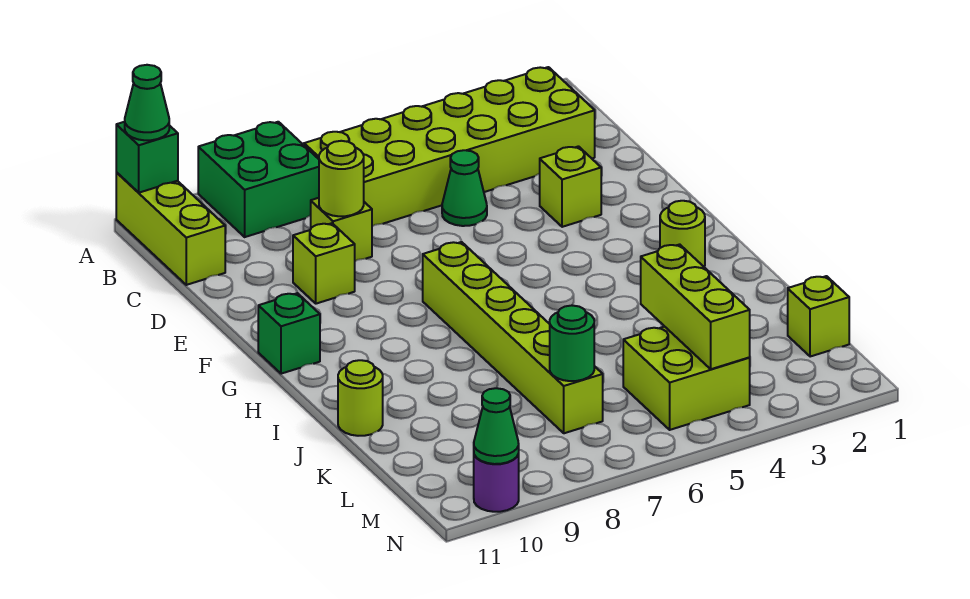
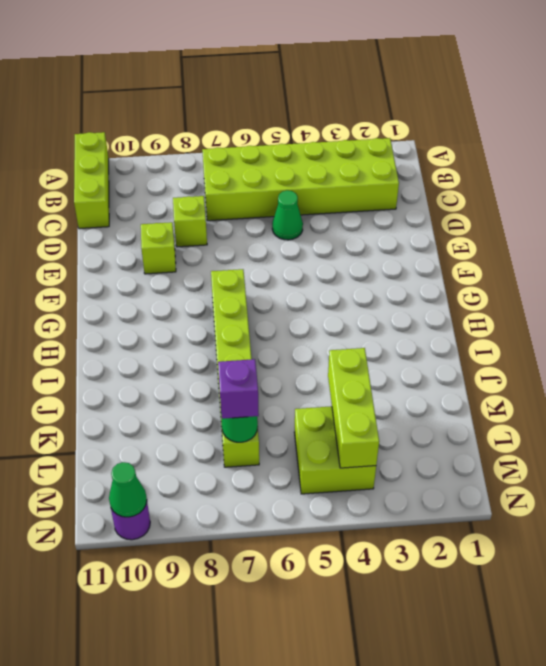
purple 1x1 brick [218,359,259,419] -> none
none -> green 2x2 brick [198,122,319,237]
none -> lime 1x1 brick [540,146,601,227]
none -> green 1x1 brick [258,293,320,374]

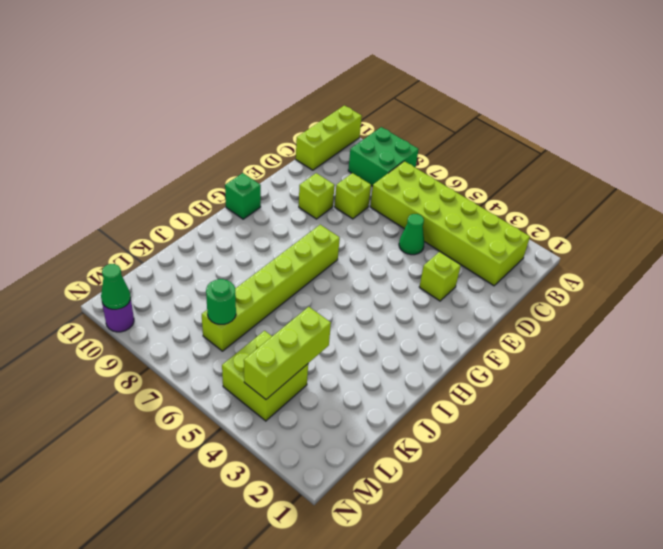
none -> lime 1x1 round brick [660,201,705,267]
none -> lime 1x1 round brick [338,360,383,436]
none -> lime 1x1 brick [788,276,849,357]

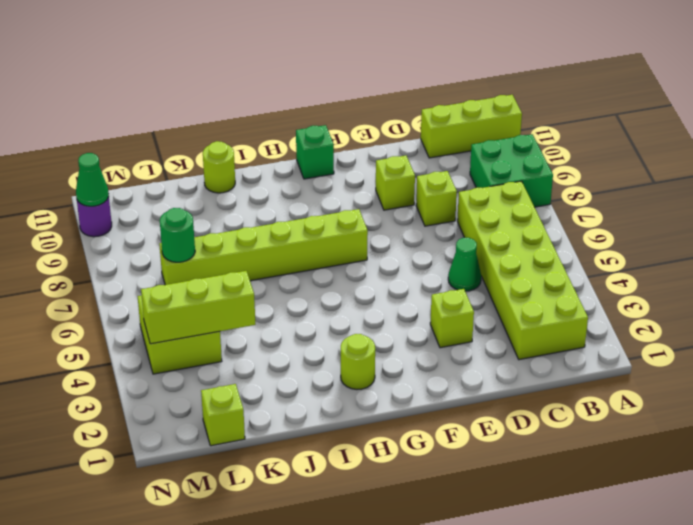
none -> green 1x1 brick [116,122,178,193]
none -> lime 1x1 round brick [319,141,364,216]
none -> green 1x1 cone [125,65,169,140]

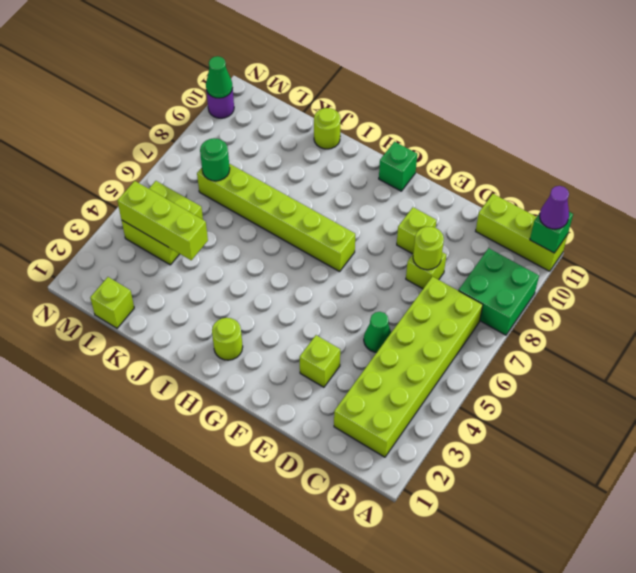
purple 1x1 cone [540,186,569,229] -> green 1x1 cone [125,65,169,140]

